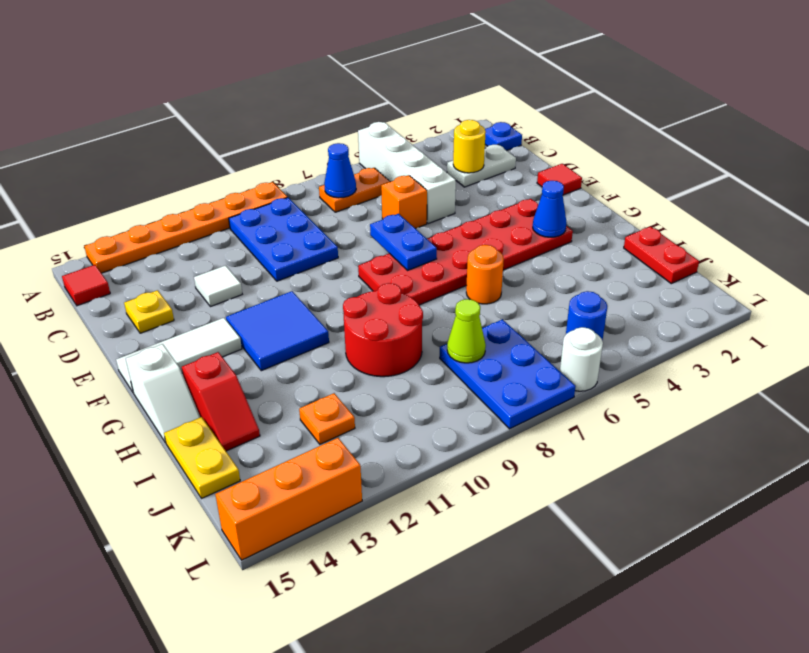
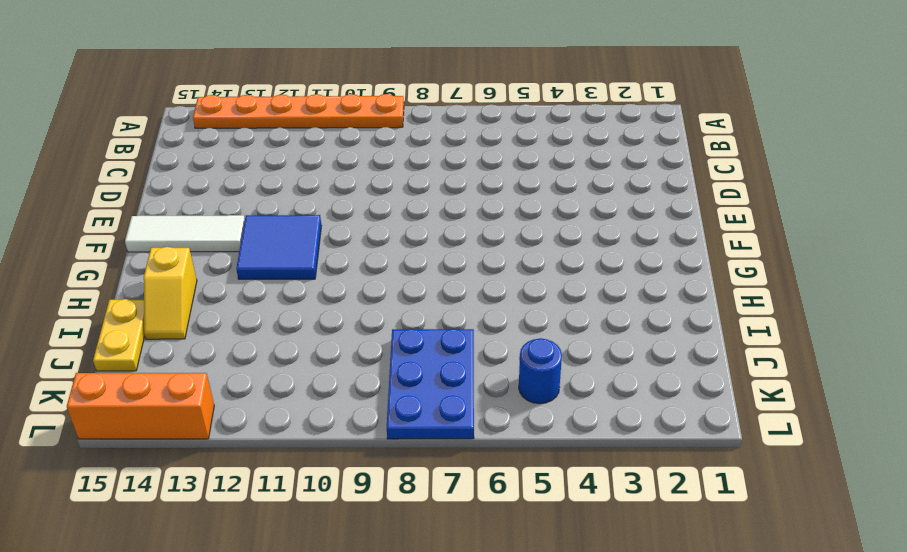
yellow 1x2 slope [144,247,197,339] -> red 1x2 slope [182,352,260,451]
none -> white 1x4 brick [358,122,456,224]
none -> blue 1x1 plate [485,122,522,151]
none -> orange 1x2 plate [319,168,390,212]
none -> blue 2x3 plate [229,198,338,281]

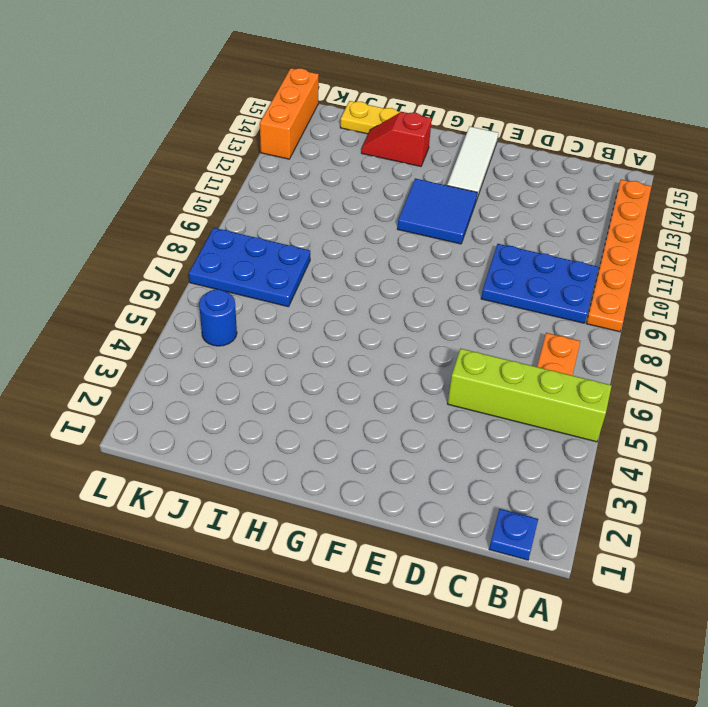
lime 1x4 brick [448,349,612,442] -> white 1x4 brick [358,122,456,224]
none -> red 1x1 tile [62,265,110,306]
none -> white 1x2 plate [447,145,516,187]
none -> orange 1x1 brick [381,175,427,229]
none -> white 1x1 tile [194,265,242,307]

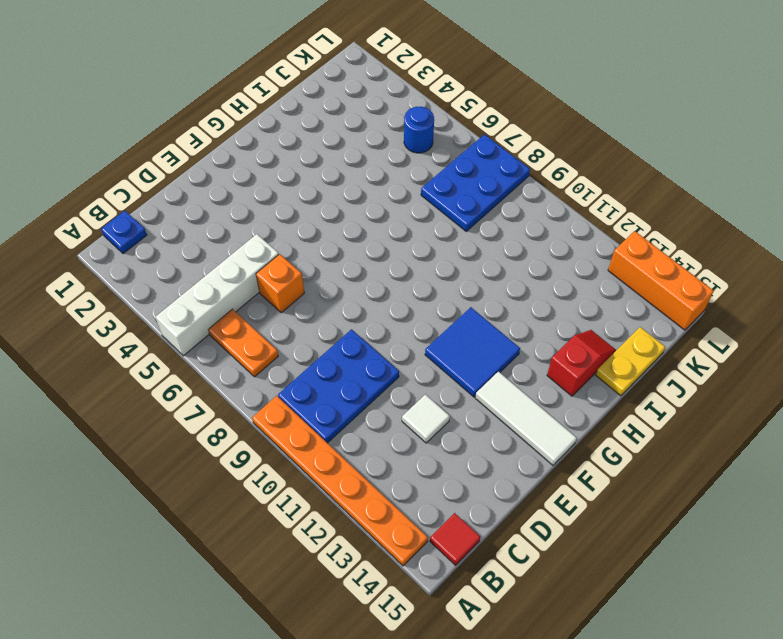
none -> white 1x2 plate [447,145,516,187]
none -> yellow 1x1 plate [124,290,174,333]
none -> red 1x1 tile [537,164,582,195]
none -> red 2x6 plate [358,199,573,305]

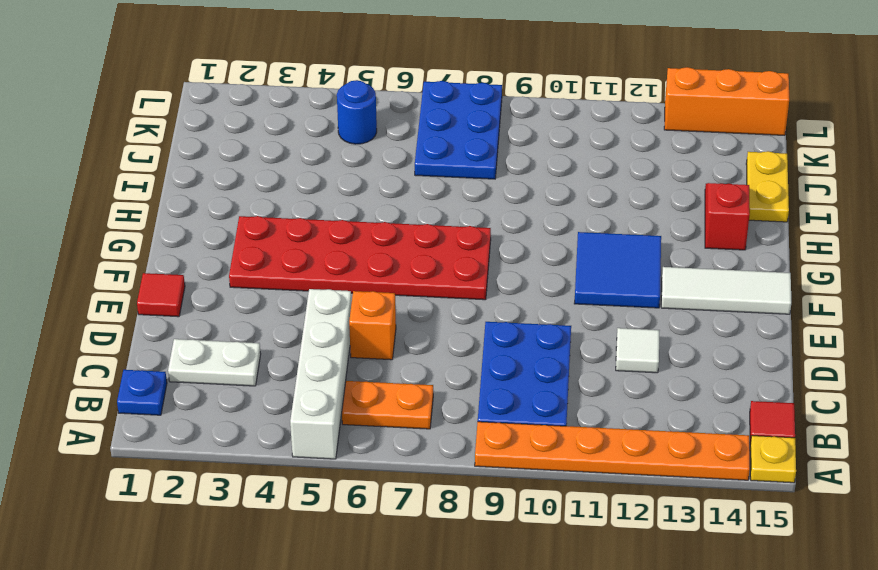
yellow 1x1 plate [750,436,796,483] -> yellow 1x1 plate moved to [124,290,174,333]
none -> white 1x2 slope [126,344,200,443]
none -> orange 1x1 round brick [466,245,504,304]
none -> red 2x2 round brick [343,283,423,377]
none -> red 1x2 plate [624,227,699,284]

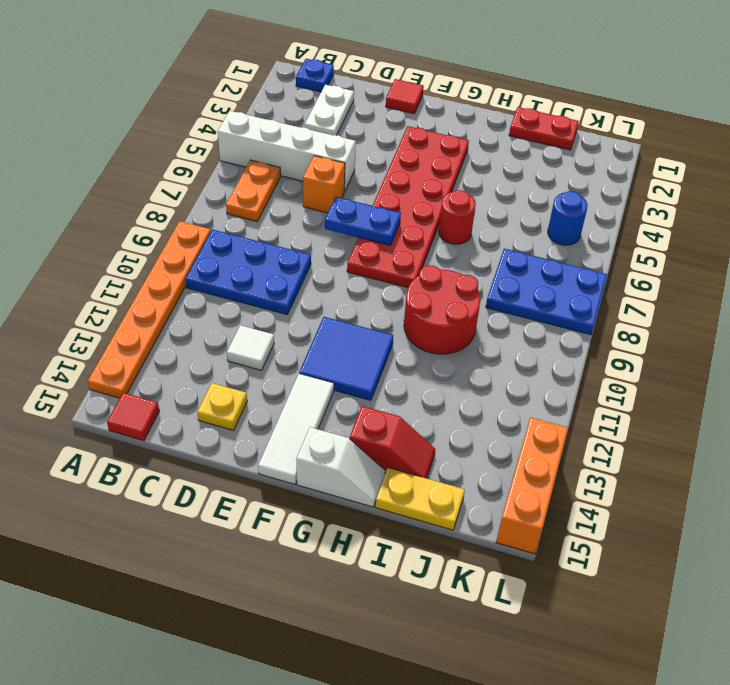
red 1x1 round brick [439,190,476,244] -> orange 1x1 round brick [466,245,504,304]
none -> orange 1x1 plate [299,393,355,444]
none -> white 1x1 round brick [560,327,603,391]
none -> blue 1x1 cone [324,143,356,198]
none -> yellow 1x1 round brick [453,120,486,173]

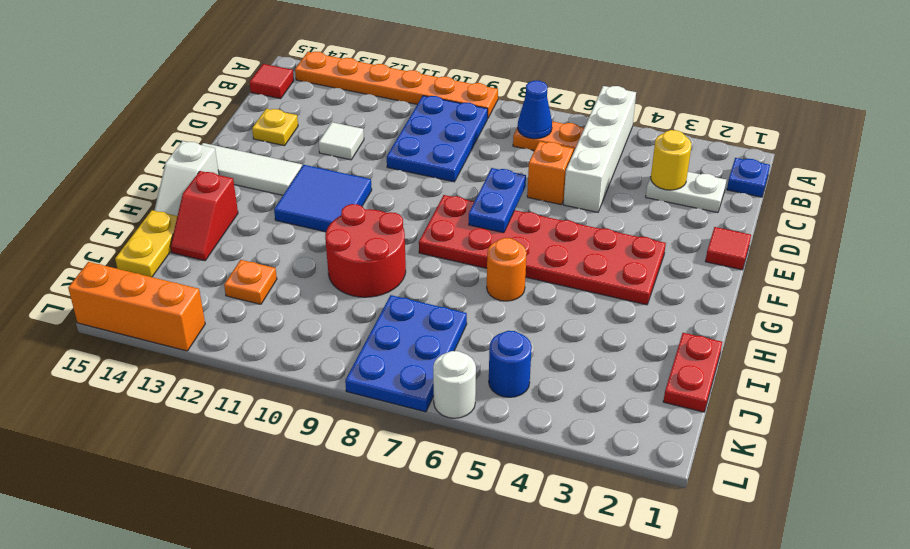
none -> blue 1x1 cone [533,181,567,237]
none -> lime 1x1 cone [447,299,486,363]

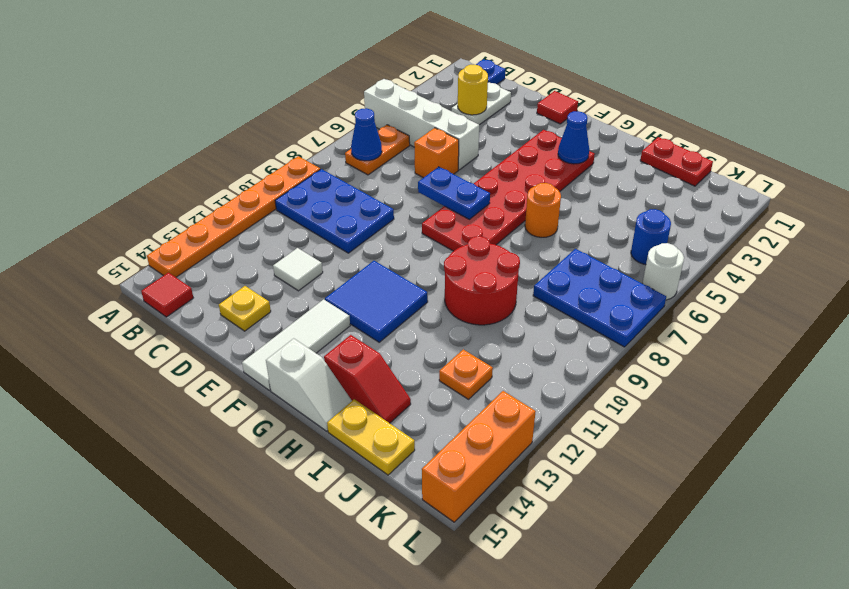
none -> lime 1x1 cone [447,299,486,363]

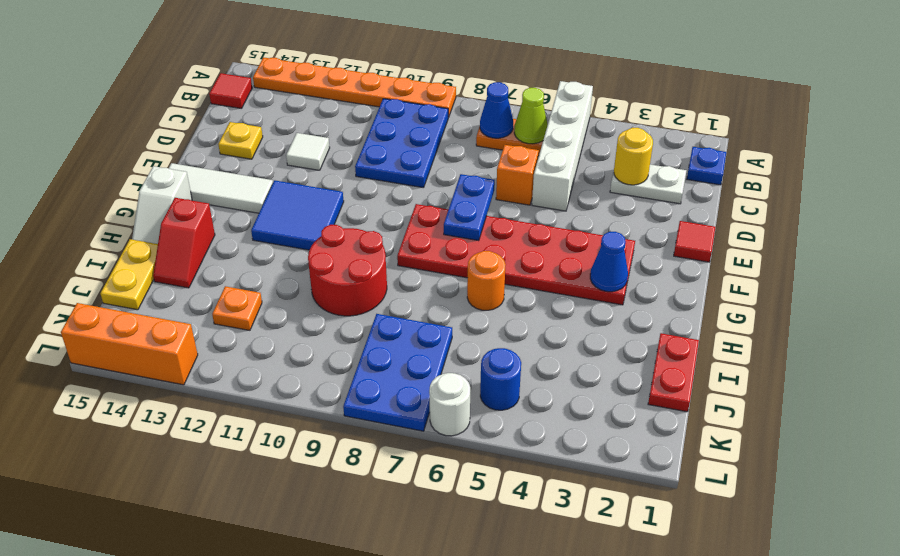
lime 1x1 cone [514,88,548,144] -> lime 1x1 cone moved to [447,299,486,363]

